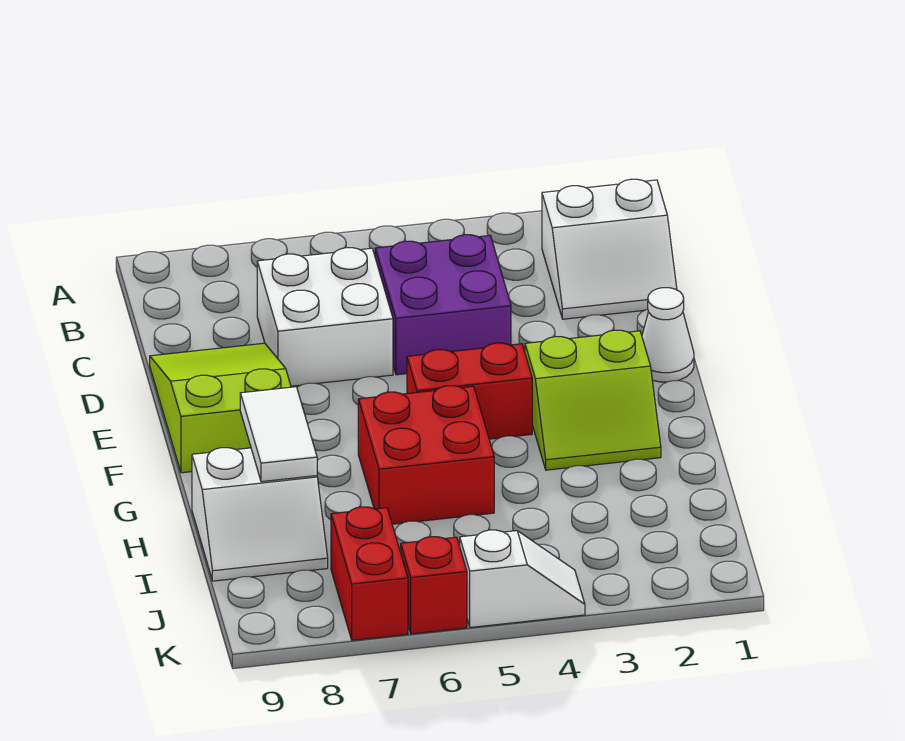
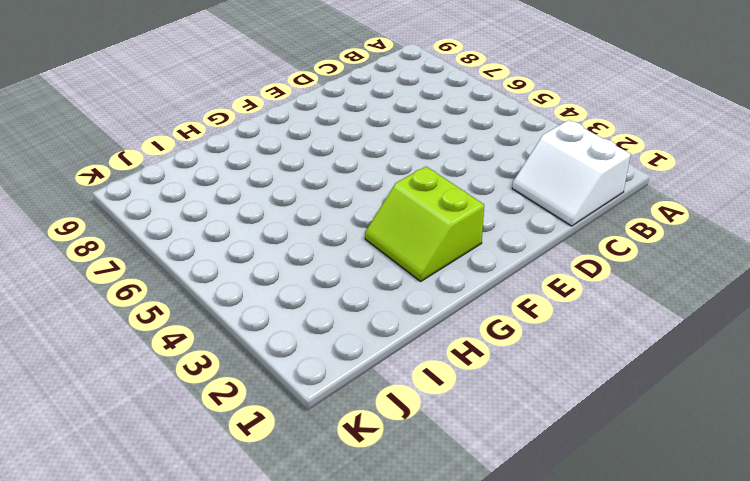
none -> purple 2x2 brick [375,235,511,375]
none -> white 2x2 brick [257,248,393,386]
none -> lime 2x3 slope [150,343,291,473]

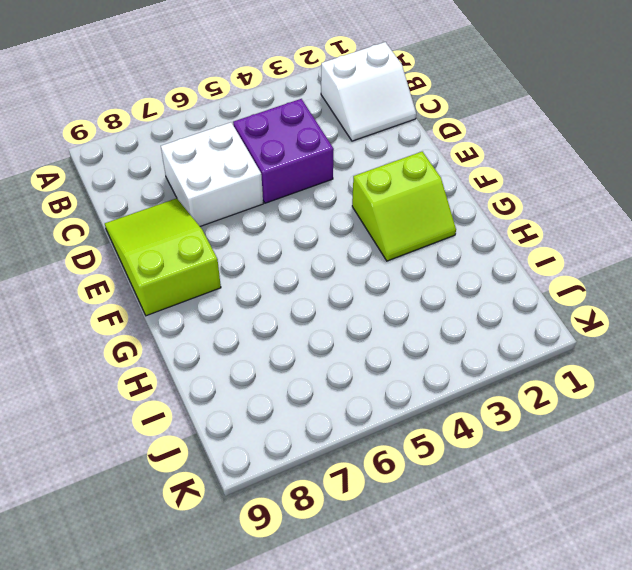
none -> white 1x1 cone [642,288,694,382]
none -> red 1x2 brick [407,343,532,439]
none -> red 2x2 brick [358,386,494,524]

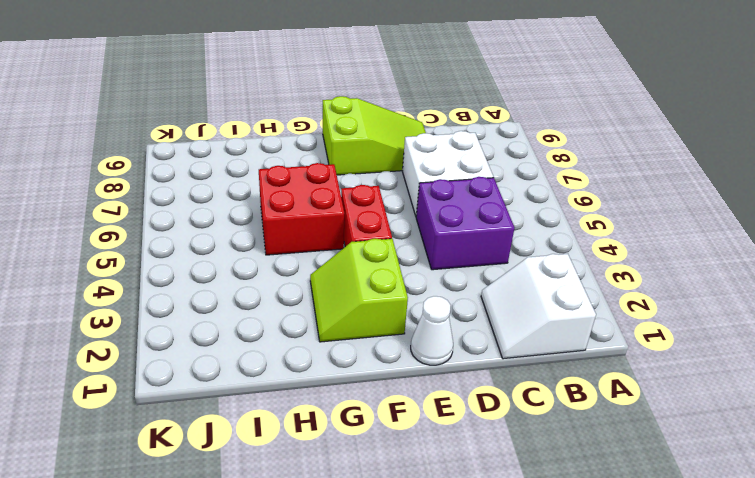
none -> white 2x2 slope [192,448,328,581]
none -> red 1x2 brick [331,507,408,640]
none -> white 1x2 slope [460,530,585,628]

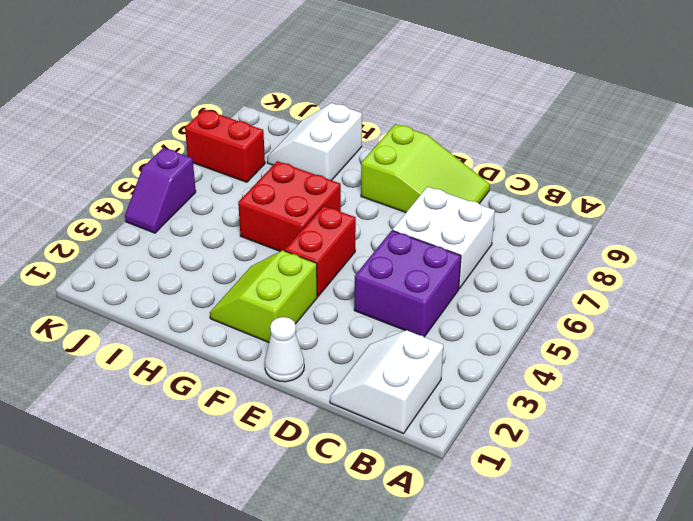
purple 1x2 slope [125,148,196,233] -> white 1x2 slope [460,530,585,628]
none -> red 1x1 brick [401,537,467,634]
none -> white 1x2 tile [240,387,317,482]

